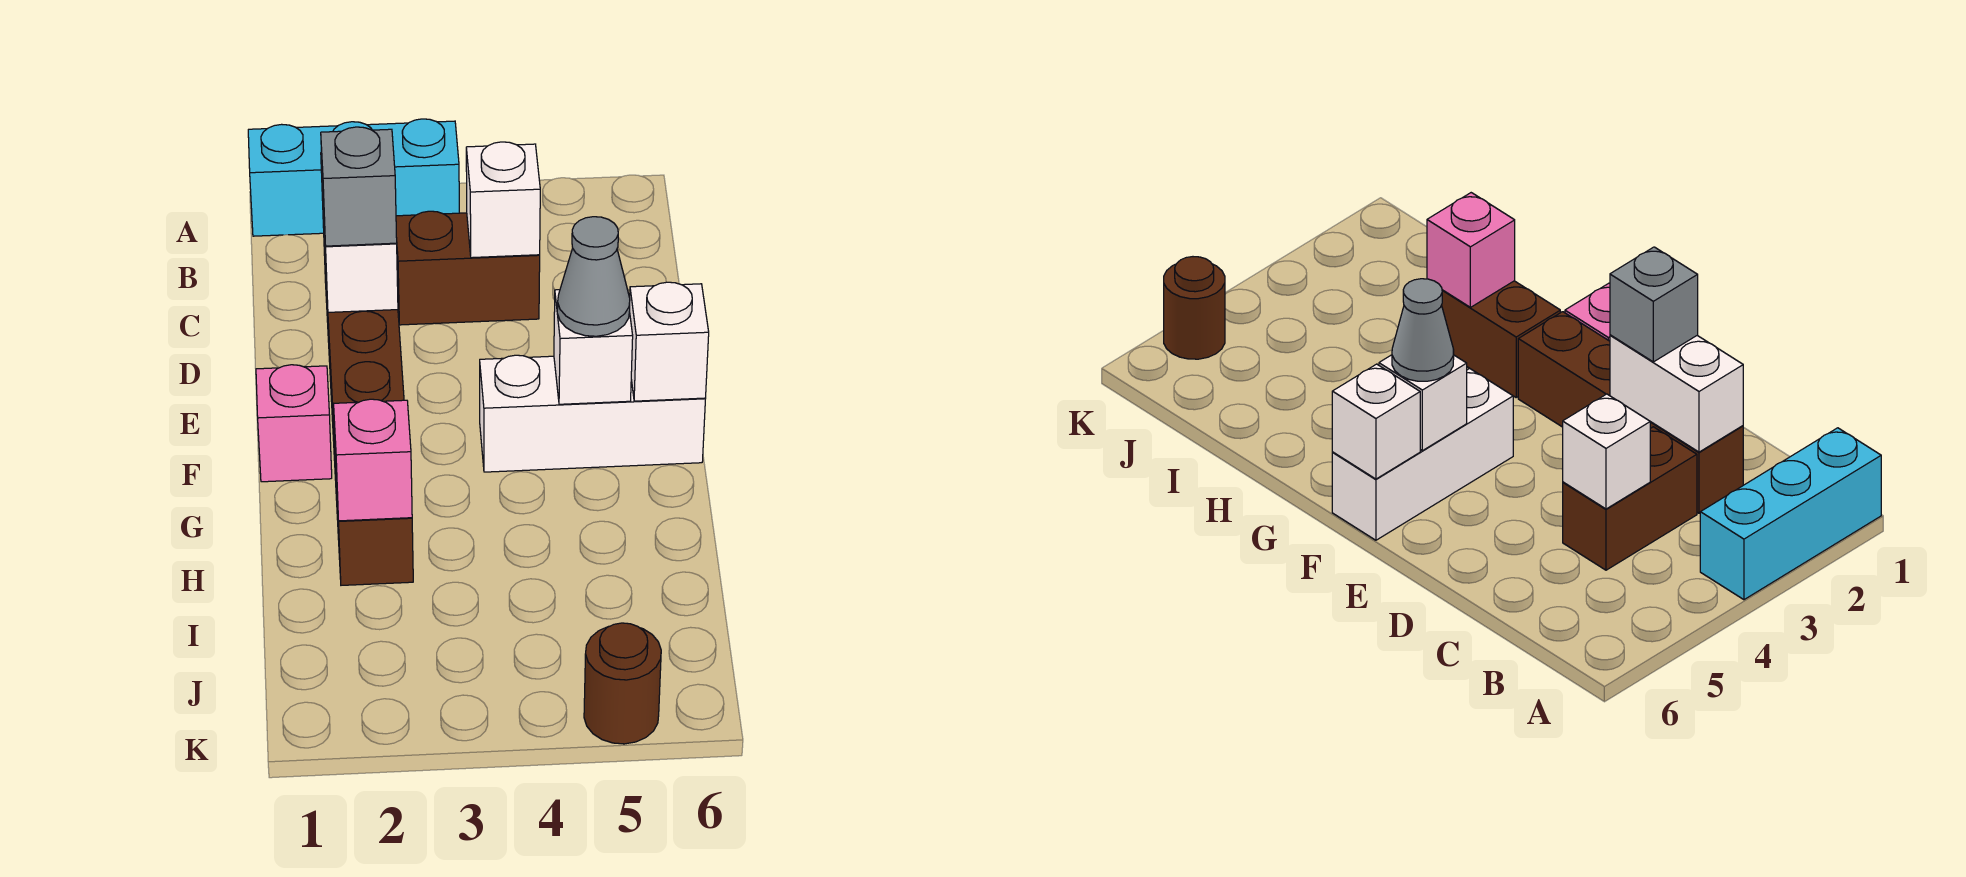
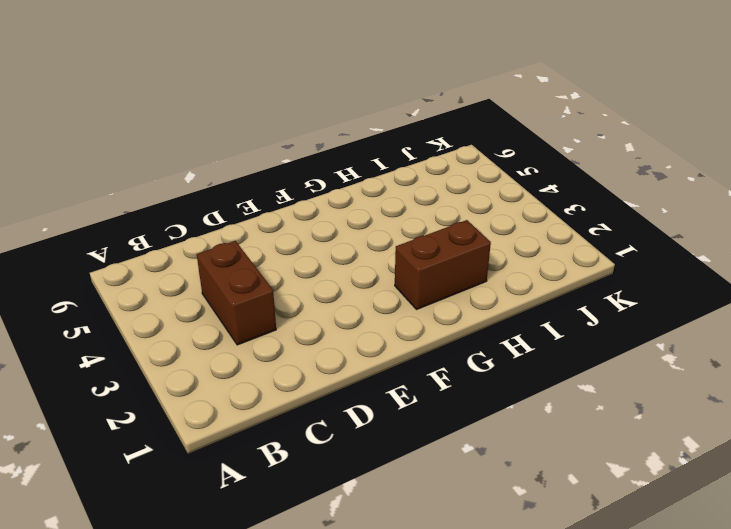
none -> cyan 1x3 brick [248,119,459,236]
none -> brown 1x4 brick [323,226,404,460]
none -> pink 1x1 brick [256,365,332,482]

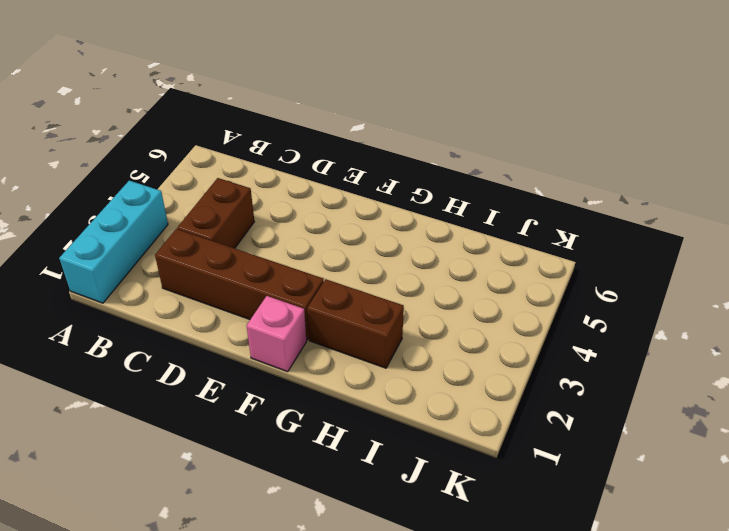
none -> white 1x3 brick [480,355,705,472]
none -> brown 1x1 round brick [584,623,661,744]
none -> white 1x2 brick [321,153,398,312]

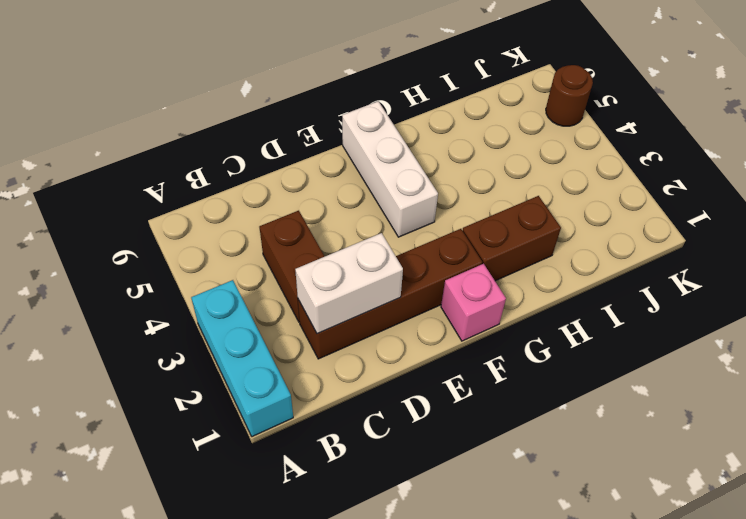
none -> white 1x1 brick [466,142,540,258]
none -> white 1x1 brick [554,290,633,404]
none -> white 1x1 brick [630,282,709,401]

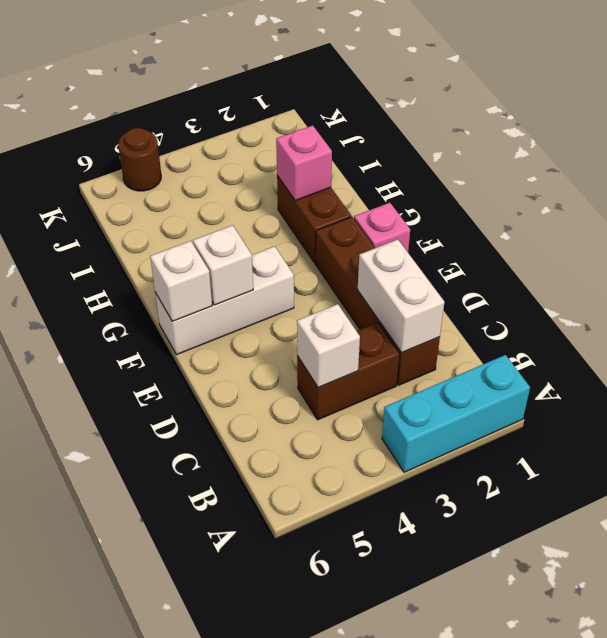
none -> grey 1x1 brick [321,127,397,246]
none -> grey 1x1 cone [557,217,630,336]

